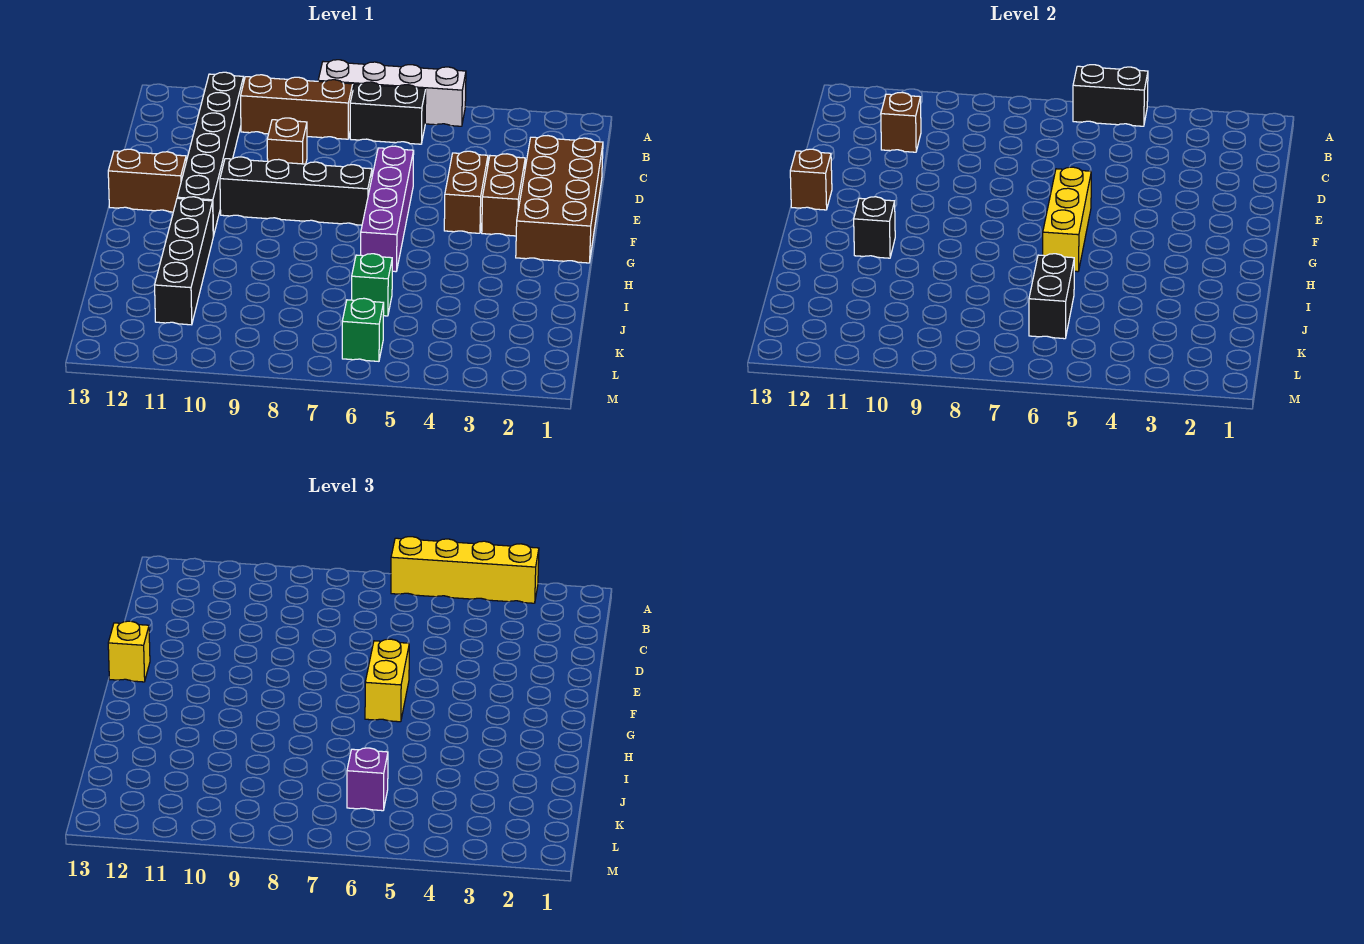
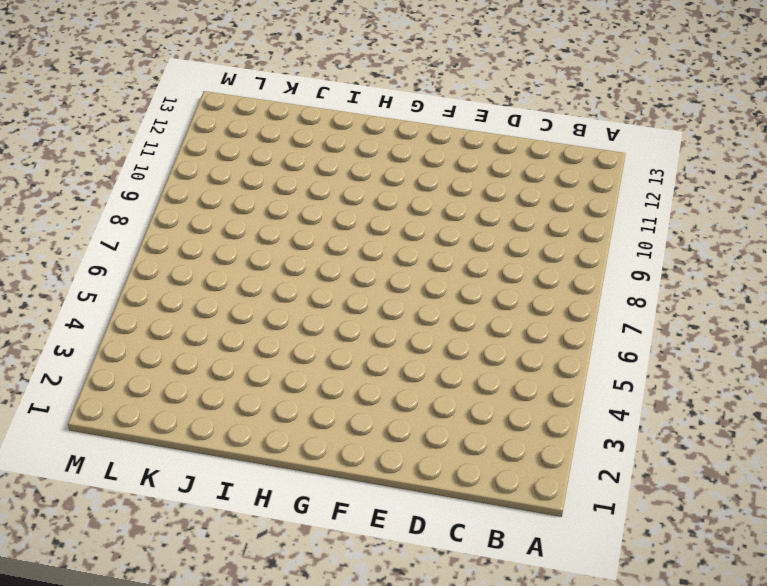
none -> white 1x4 brick [318,60,466,126]
none -> black 1x2 brick [350,82,426,144]
none -> brown 1x3 brick [241,75,353,139]

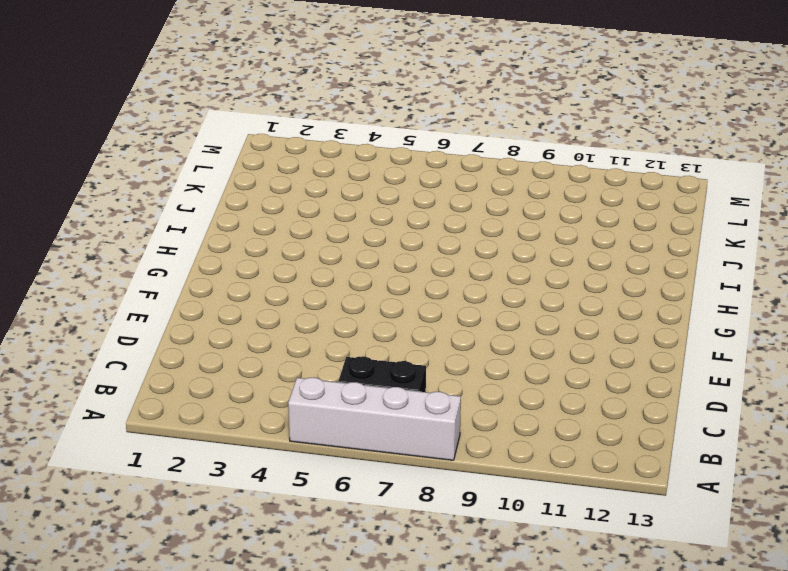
none -> brown 1x3 brick [241,75,353,139]
none -> black 1x6 brick [177,72,244,236]
none -> brown 2x4 brick [516,136,603,263]

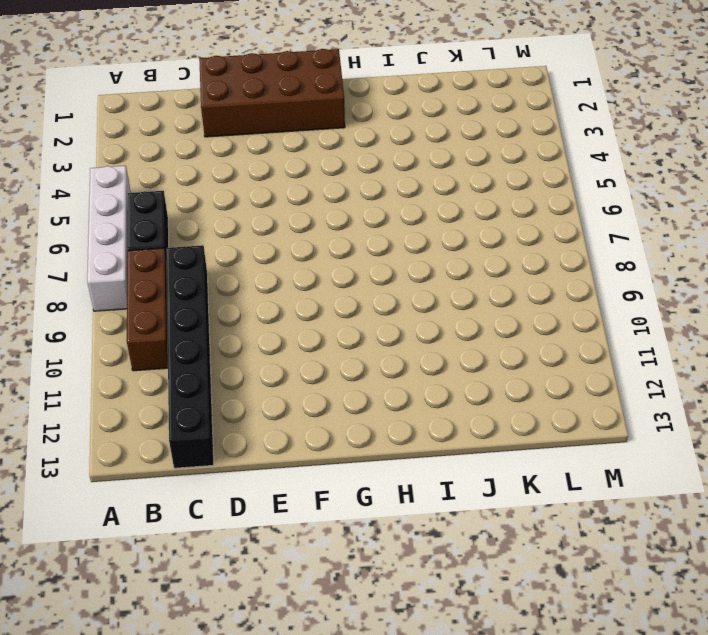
black 1x6 brick [166,245,214,468] -> black 1x6 brick turned to [177,72,244,236]
none -> brown 1x1 brick [267,118,307,164]
none -> brown 1x2 brick [482,154,525,236]
none -> brown 1x2 brick [444,151,488,233]

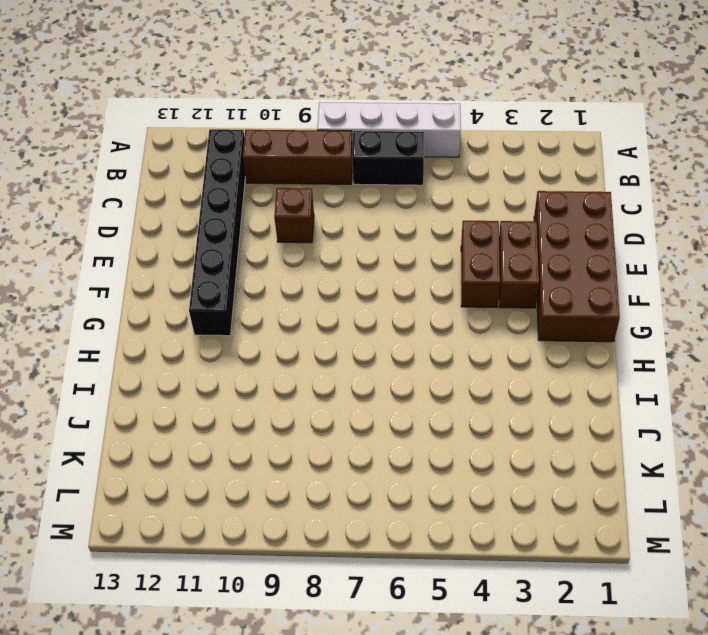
none -> purple 1x4 brick [361,146,414,272]
none -> black 1x4 brick [220,157,372,225]
none -> brown 1x2 brick [108,149,186,212]

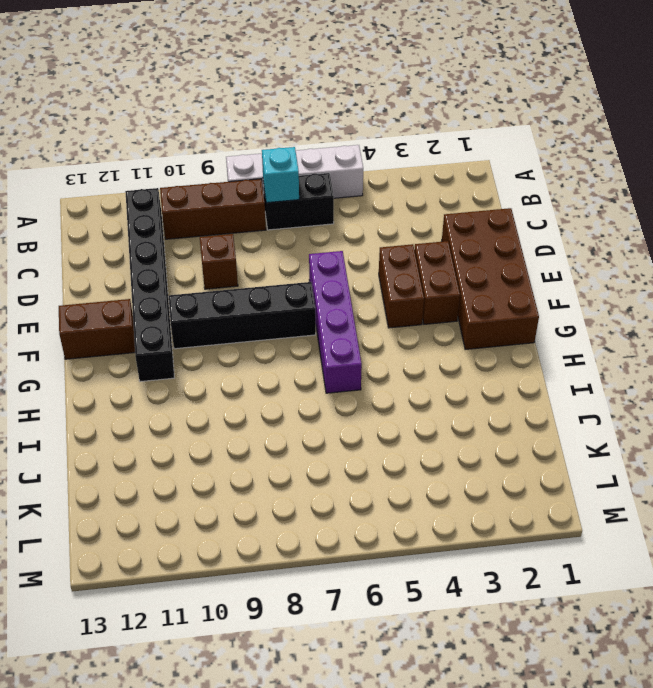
cyan 1x1 brick [262,147,299,203] -> none
none -> black 1x4 brick [155,197,213,325]
none -> green 1x1 brick [352,254,392,316]
none -> green 1x1 brick [342,298,384,361]

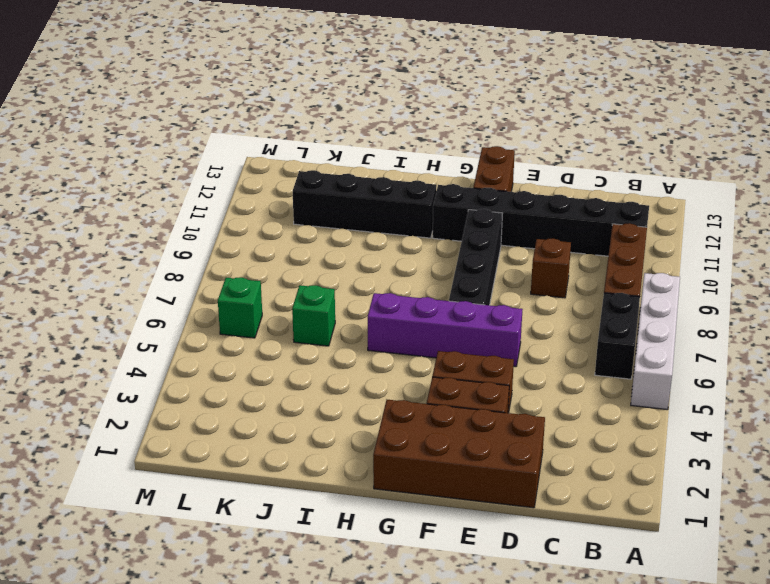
none -> black 1x2 brick [1073,65,1148,126]
none -> brown 1x1 brick [881,93,921,152]
none -> yellow 1x3 brick [1043,167,1091,272]

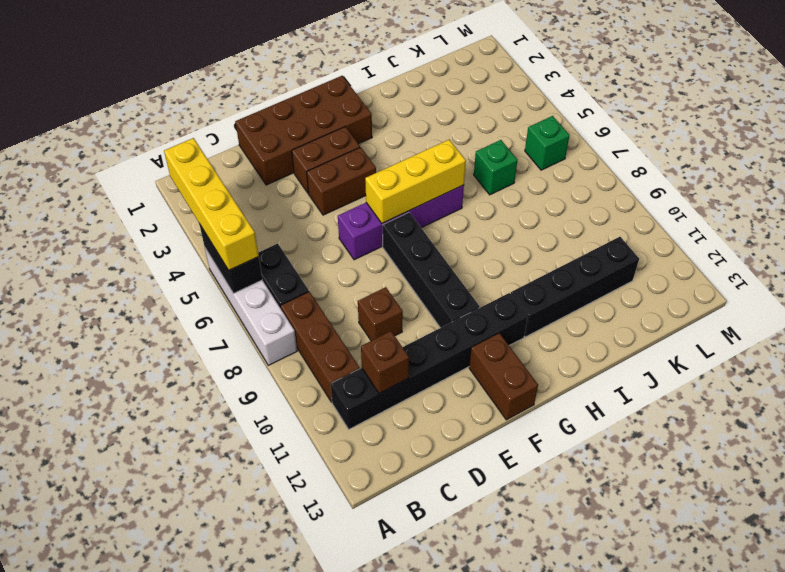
none -> brown 1x1 brick [790,149,832,210]
none -> black 1x1 brick [854,197,895,258]
none -> black 1x2 brick [1029,254,1074,339]

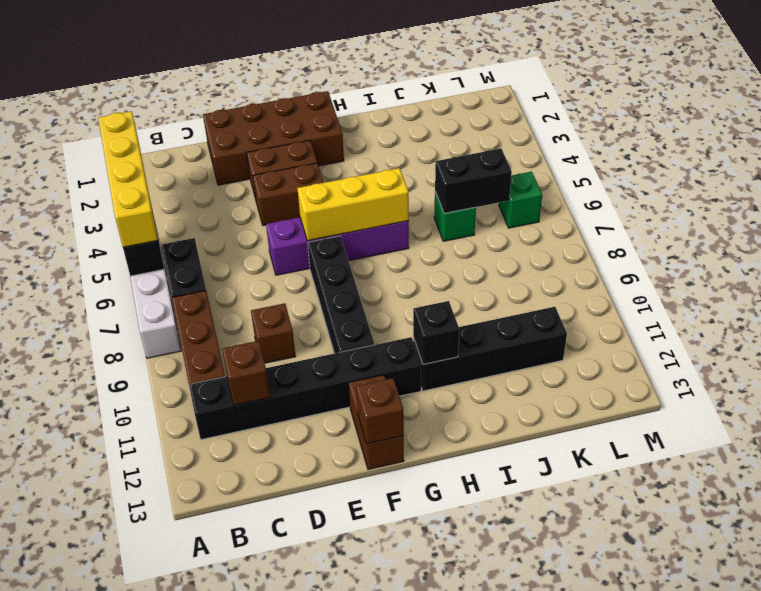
none -> yellow 1x2 brick [365,639,409,722]
none -> yellow 1x1 brick [108,621,150,682]
none -> purple 1x1 brick [347,748,388,811]

